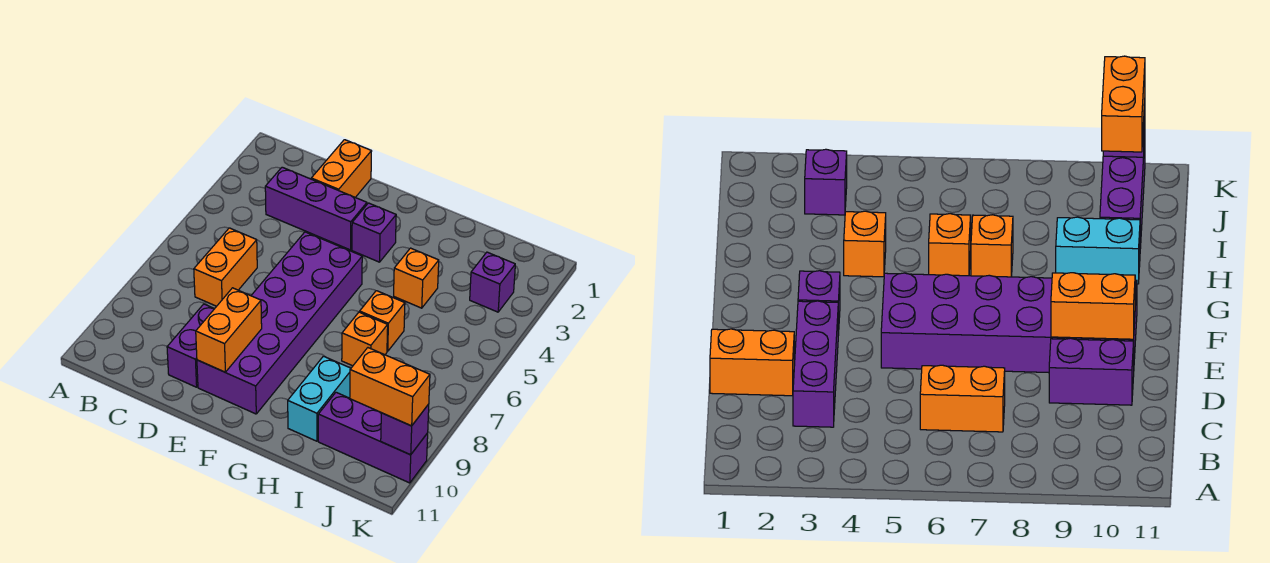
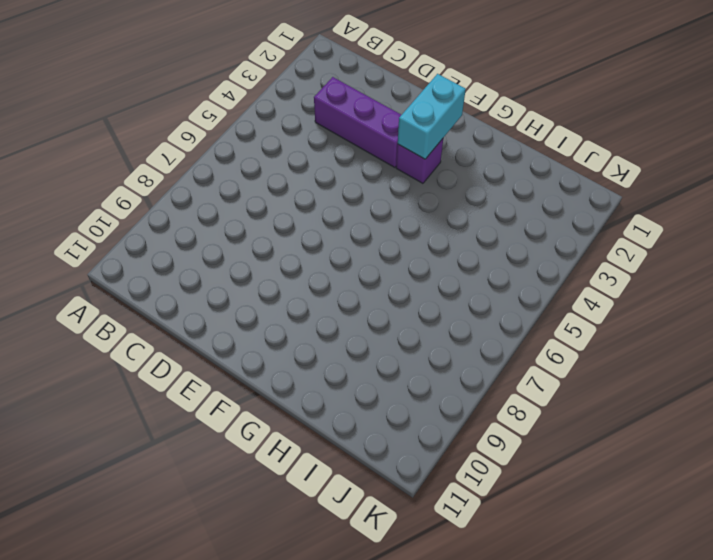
cyan 1x2 brick [398,74,466,159] -> cyan 1x2 brick moved to [288,356,351,441]
none -> orange 1x2 brick [194,228,257,306]
none -> orange 1x2 brick [311,140,372,197]
none -> purple 1x2 brick [167,304,214,387]

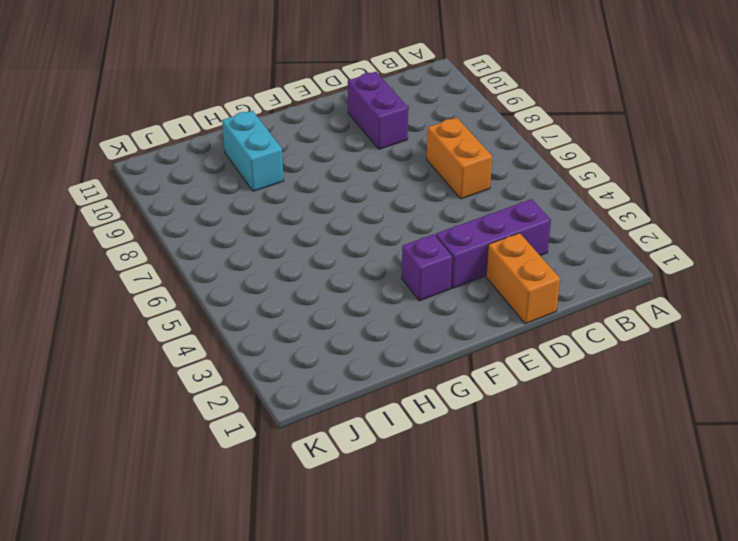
none -> purple 2x6 brick [197,232,362,414]
none -> orange 1x1 brick [394,248,439,308]
none -> orange 1x1 brick [360,291,405,351]

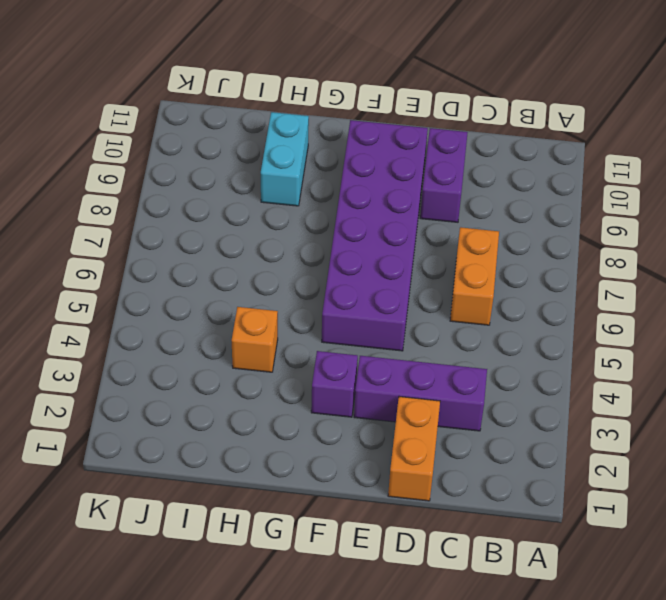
none -> orange 1x1 brick [360,291,405,351]
none -> orange 1x1 brick [342,312,388,366]
none -> purple 1x3 brick [318,392,428,483]

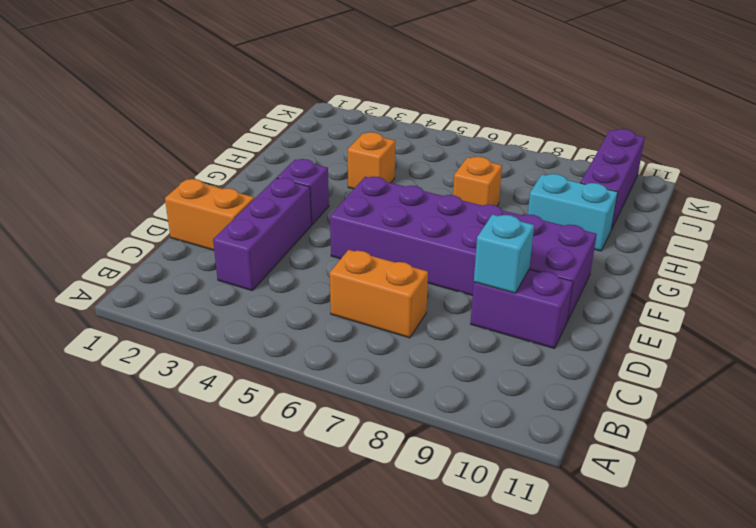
cyan 1x1 brick [474,214,534,293] -> none
none -> orange 1x1 brick [360,291,405,351]
none -> purple 1x1 brick [470,252,515,312]
none -> orange 1x2 brick [196,288,262,372]

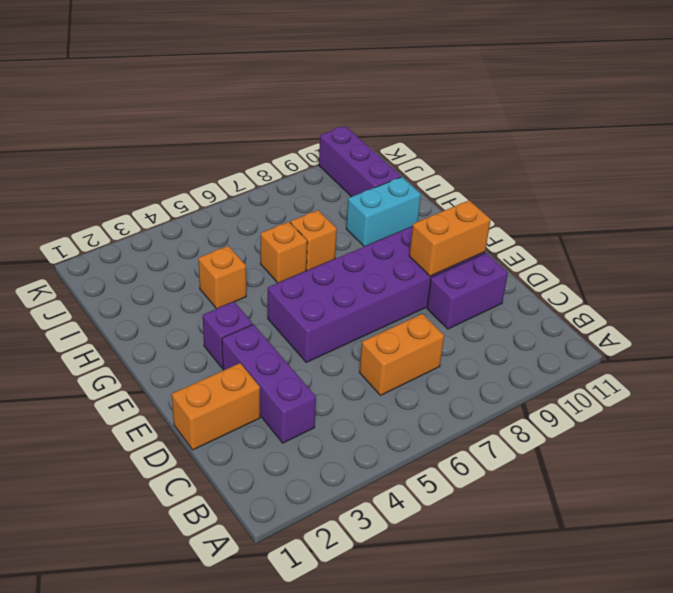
none -> purple 1x1 brick [470,252,515,312]
none -> purple 1x1 brick [381,404,429,455]
none -> orange 1x2 brick [350,348,430,426]

